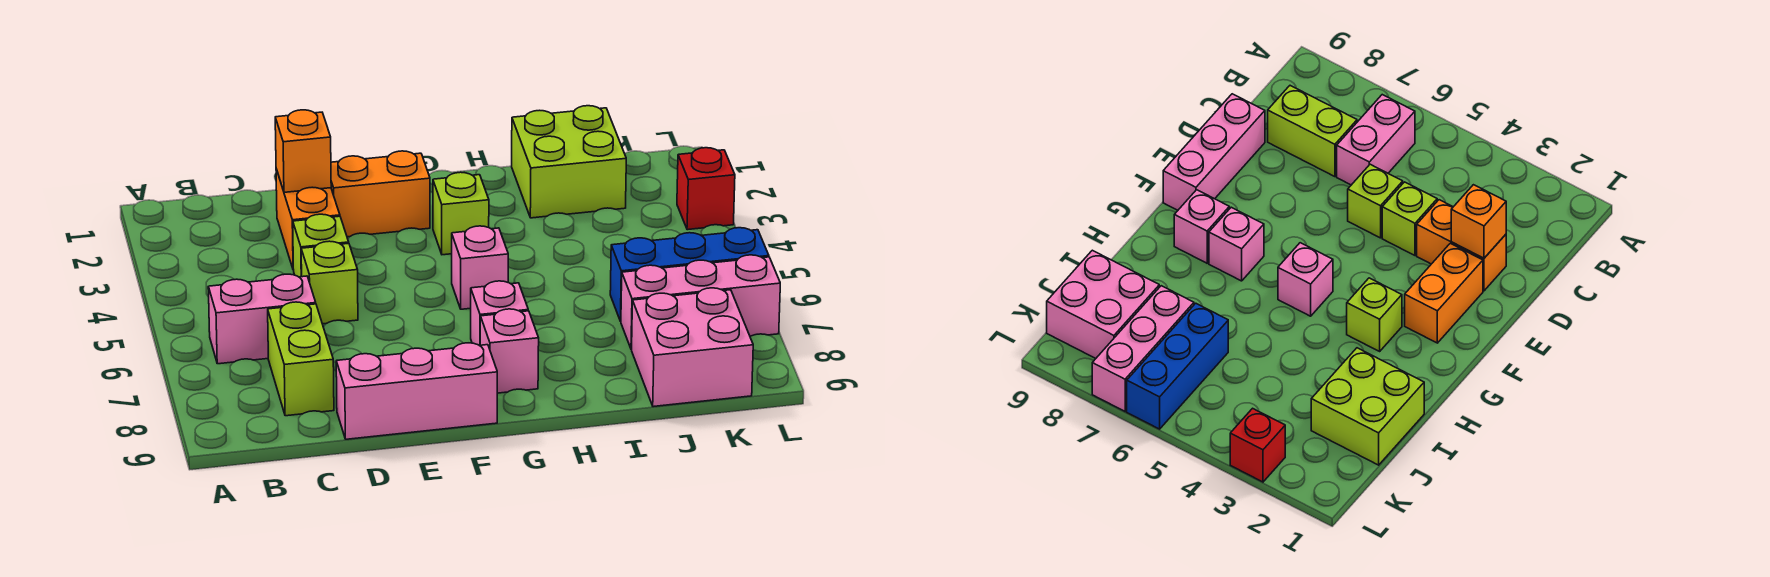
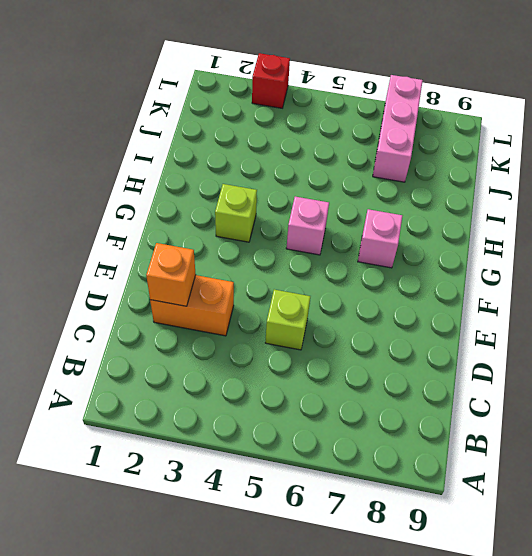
none -> pink 1x2 brick [208,274,316,364]
none -> lime 1x2 brick [268,302,334,416]
none -> lime 1x1 brick [293,214,349,277]

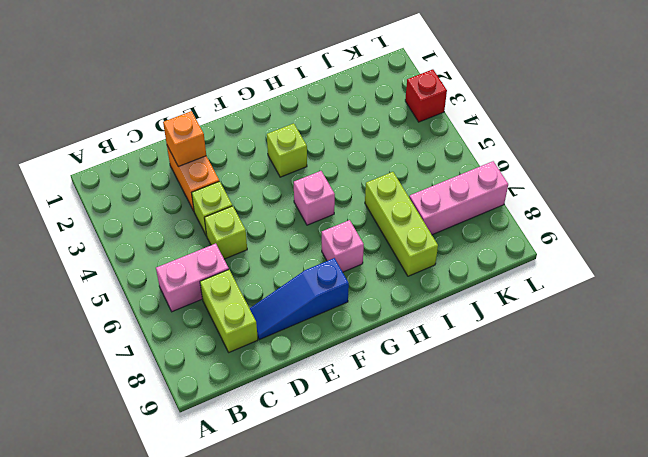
blue 1x3 slope [250,258,349,340] -> none
lime 1x3 brick [365,172,438,276] -> none
none -> pink 1x3 brick [336,343,497,439]
none -> orange 1x2 brick [331,151,430,237]
none -> pink 1x1 brick [480,309,539,393]

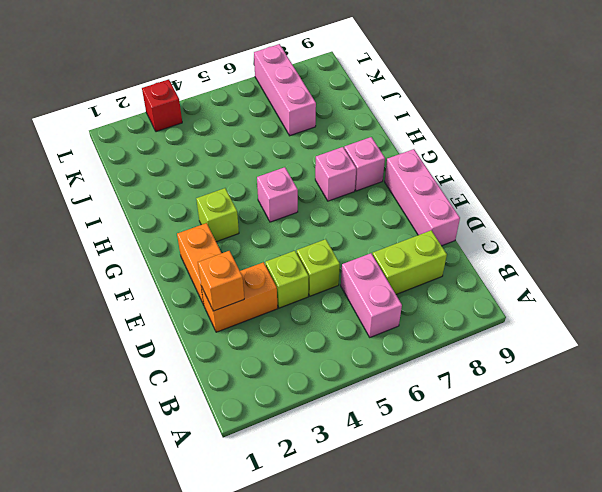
none -> lime 2x2 brick [512,106,626,218]
none -> blue 1x3 brick [610,228,769,321]
none -> pink 2x2 brick [632,288,753,407]

